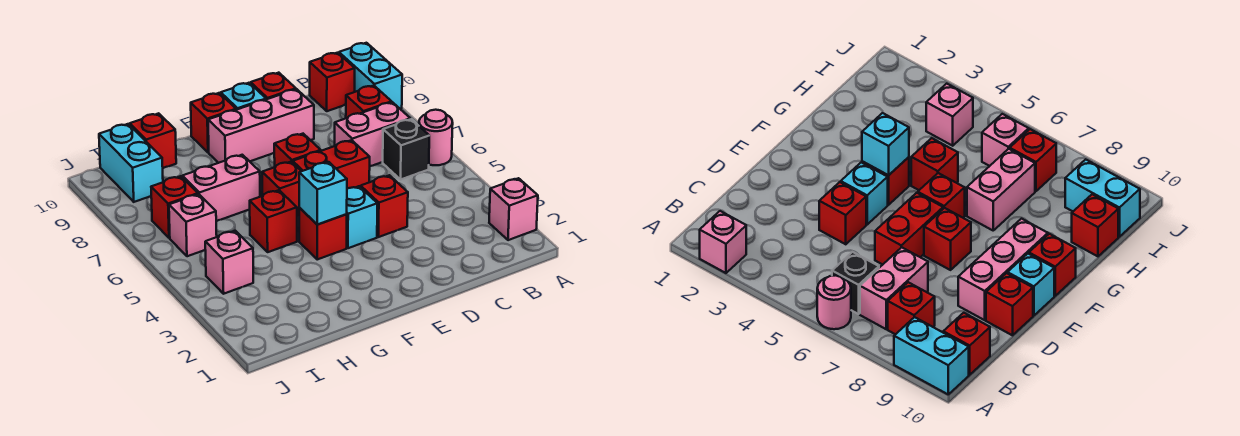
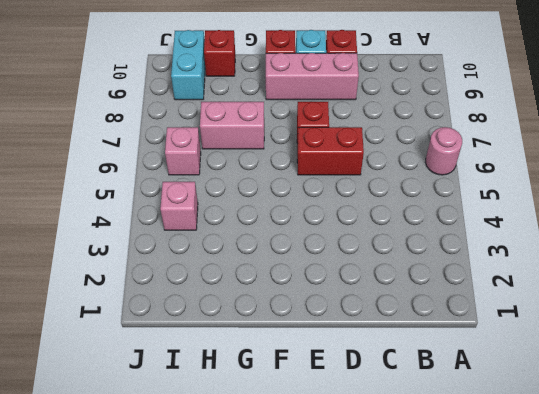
none -> pink 1x1 brick [489,178,538,240]
none -> cyan 1x2 brick [339,43,402,109]
none -> black 1x1 brick [383,119,429,179]

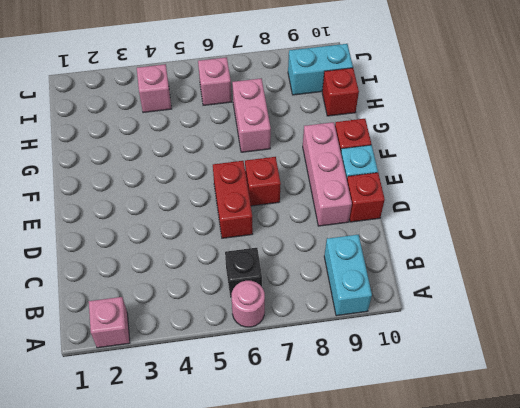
cyan 1x2 brick [324,235,372,316] -> cyan 1x2 brick turned to [339,43,402,109]
none -> pink 1x2 brick [335,102,410,166]
none -> red 1x1 brick [346,86,392,118]
none -> red 1x1 brick [310,53,355,111]

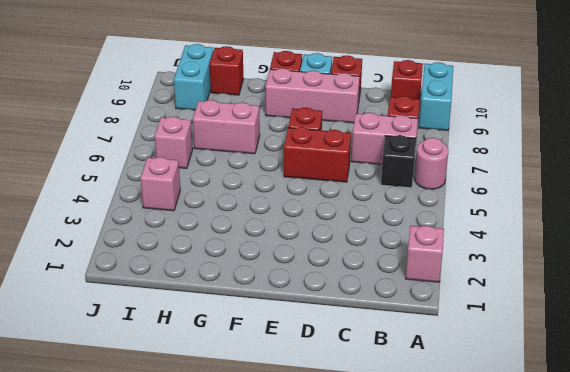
none -> red 1x1 brick [361,175,408,237]
none -> cyan 1x1 brick [347,186,377,248]
none -> red 1x1 brick [299,208,347,259]

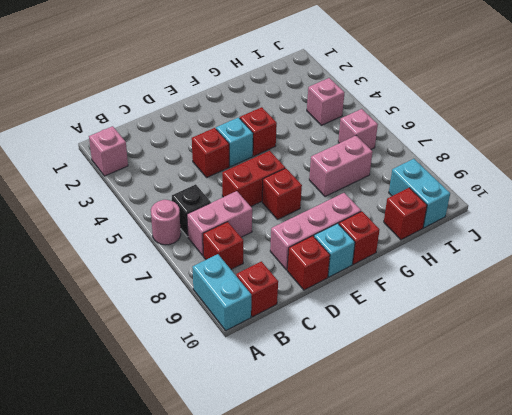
none -> red 1x1 brick [262,162,301,217]
none -> red 1x1 brick [250,190,297,252]
none -> red 1x1 brick [151,176,198,238]

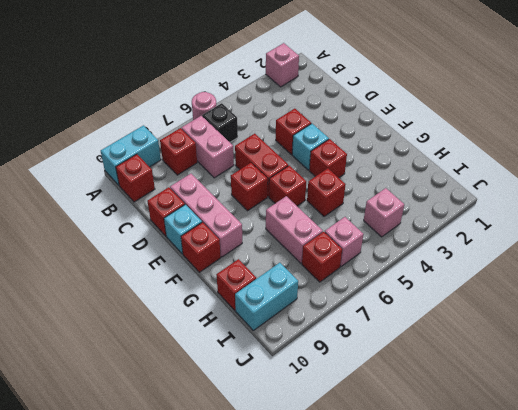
none -> cyan 1x1 brick [299,162,347,225]

